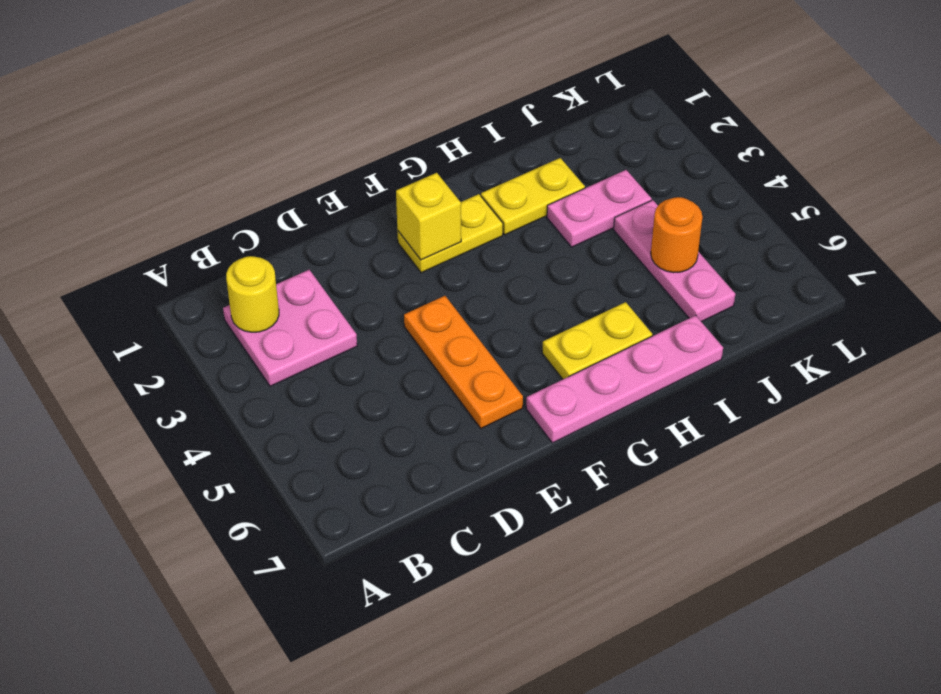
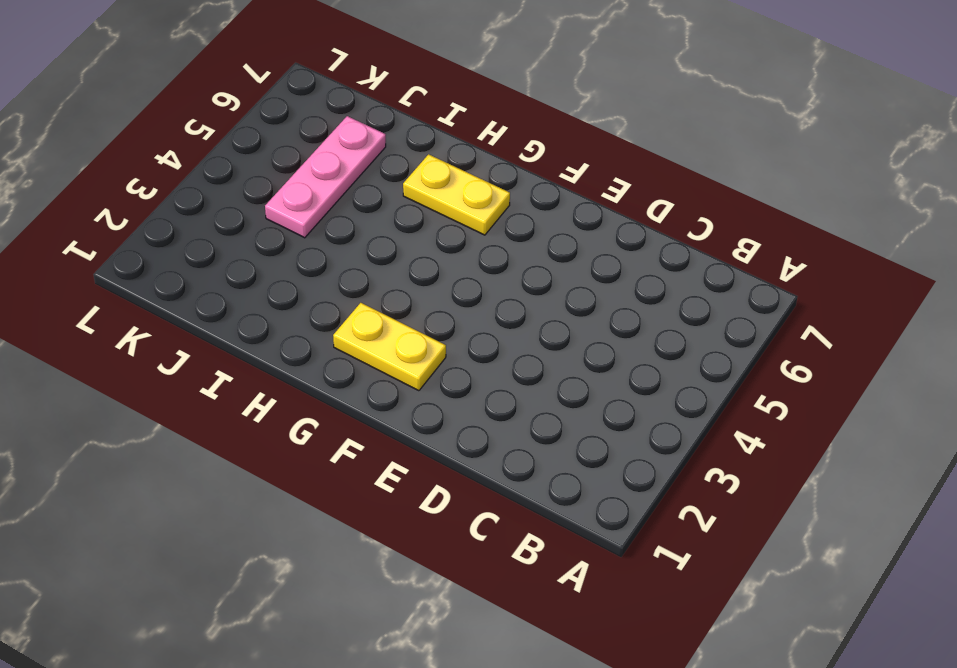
none -> pink 2x2 plate [223,270,357,386]
none -> orange 1x3 plate [404,296,523,428]

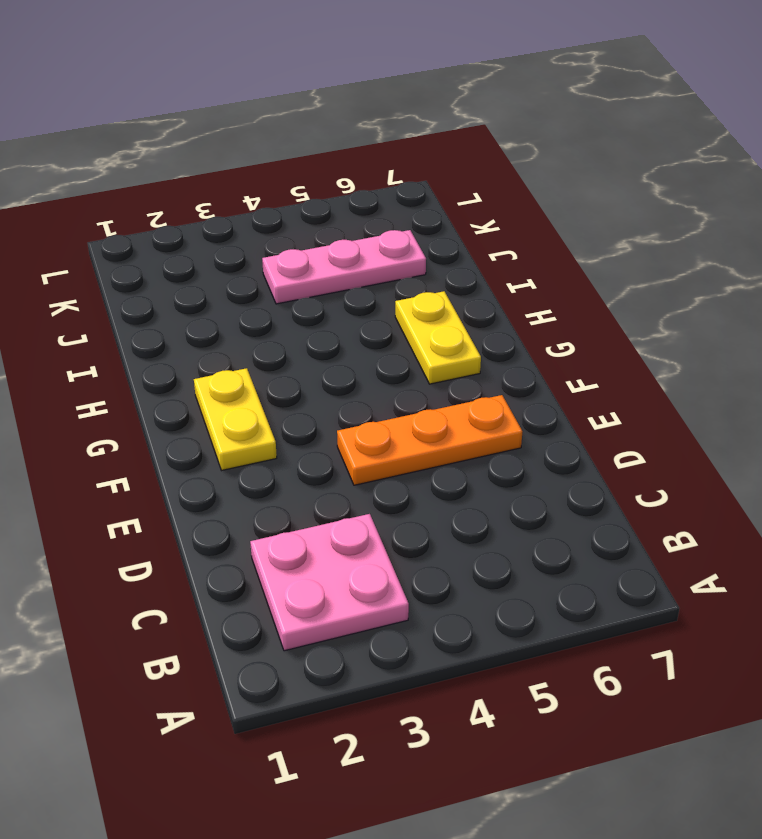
none -> pink 1x4 plate [526,315,723,443]
none -> yellow 1x2 plate [481,158,585,235]

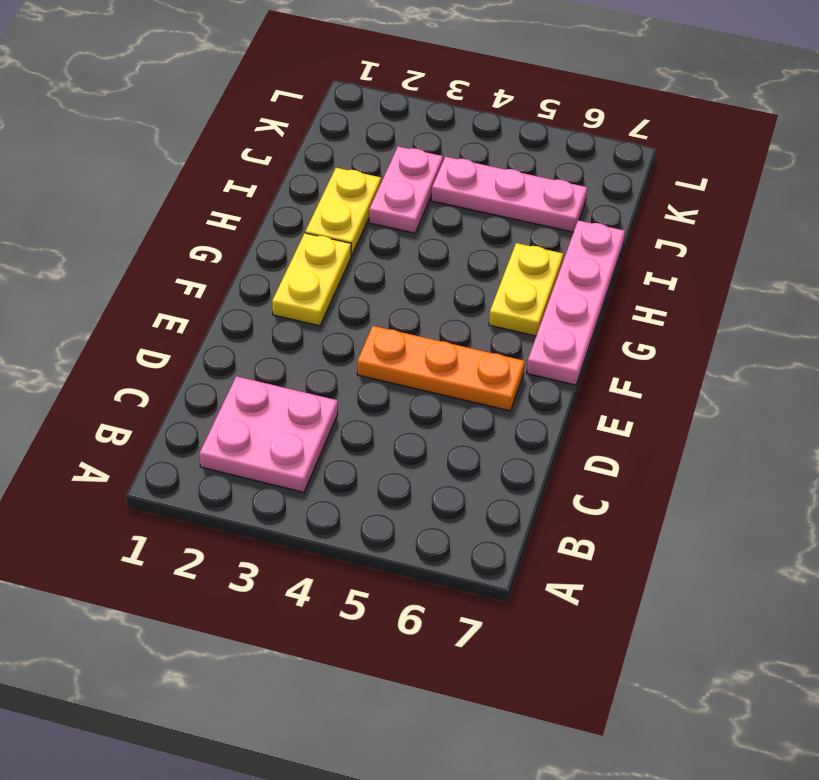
none -> yellow 1x1 round brick [226,256,279,332]
none -> yellow 1x1 brick [396,173,461,260]

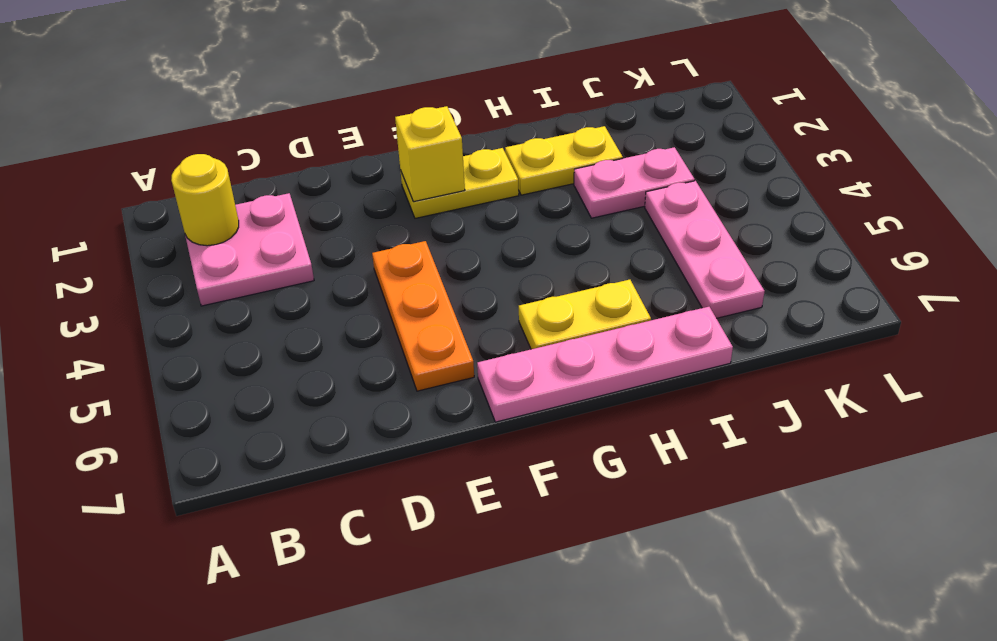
none -> orange 1x1 round brick [651,197,702,273]

